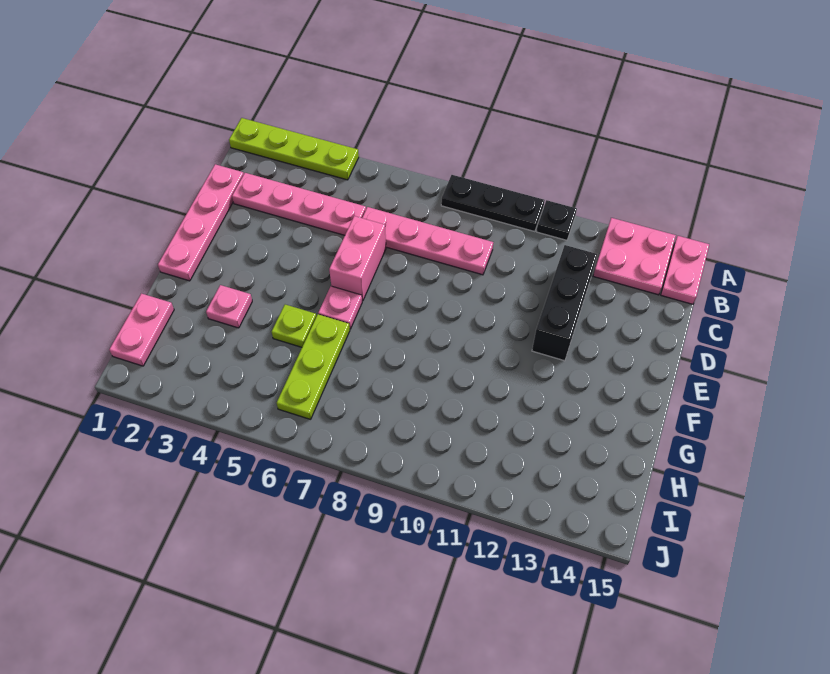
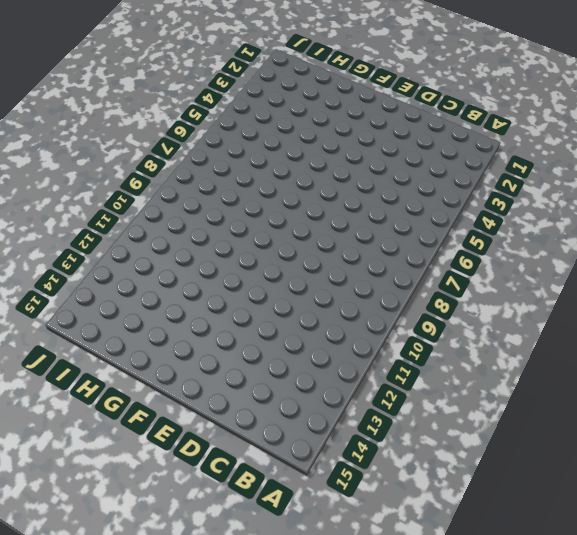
none -> lime 1x4 plate [229,118,359,180]
none -> black 1x3 plate [441,175,545,232]
none -> black 1x1 plate [536,200,577,240]

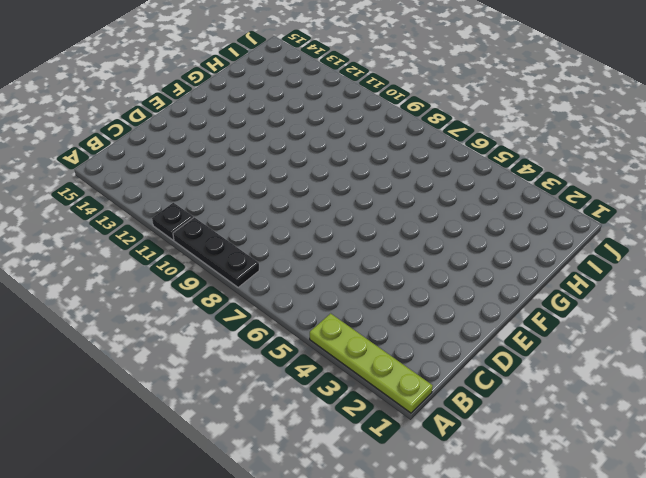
none -> pink 2x2 plate [593,218,676,295]
none -> pink 1x2 plate [661,236,709,304]
none -> pink 1x4 plate [158,164,244,281]

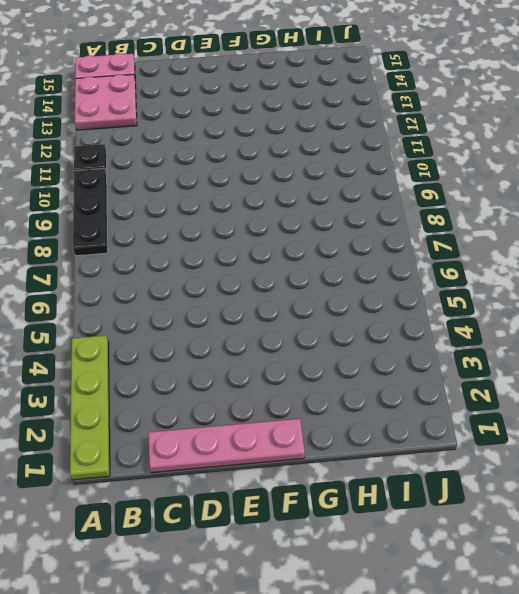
none -> pink 1x4 plate [232,173,366,235]
none -> pink 1x4 plate [362,207,493,275]
none -> black 1x3 brick [532,245,597,361]

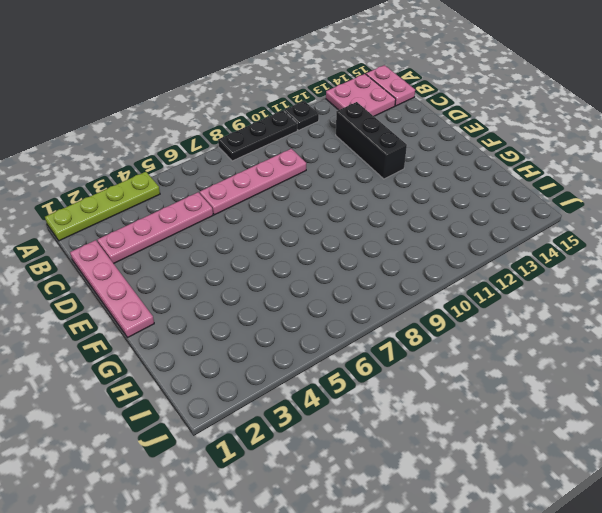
none -> pink 1x2 brick [329,216,386,301]
none -> pink 1x1 plate [318,286,362,329]
none -> pink 1x1 plate [206,285,252,328]

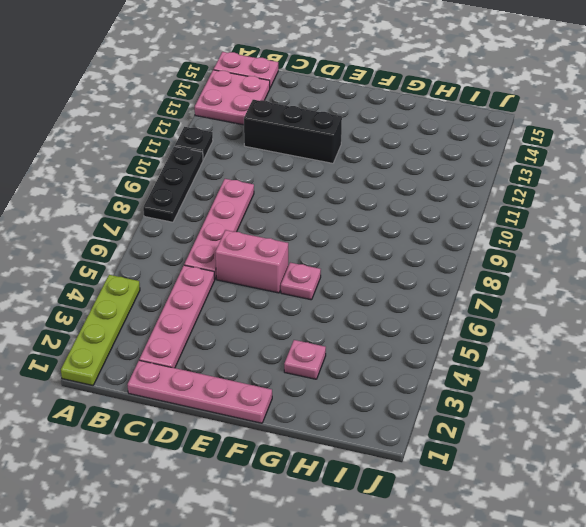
none -> lime 1x1 plate [272,305,316,347]
none -> lime 1x3 plate [277,314,350,419]
none -> pink 1x2 plate [109,293,174,366]

